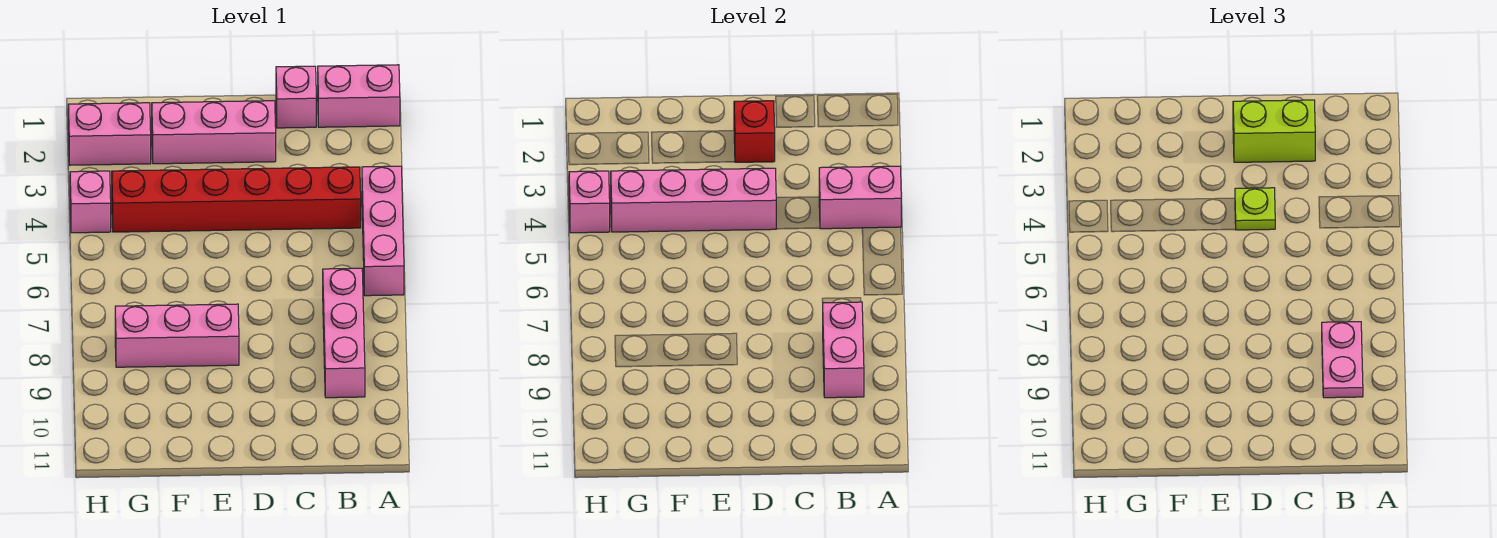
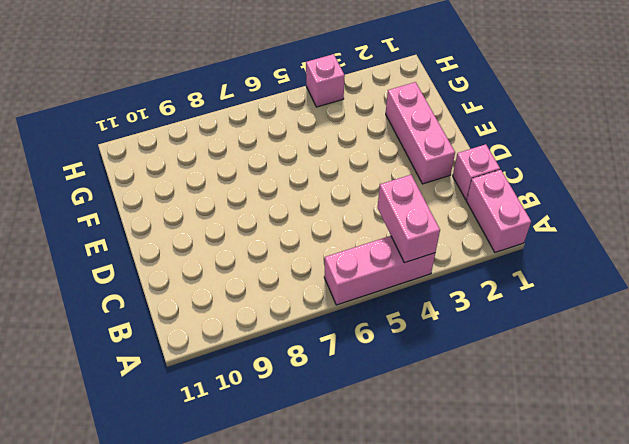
none -> red 1x6 brick [112,167,361,232]
none -> pink 1x3 brick [323,268,365,398]
none -> pink 1x3 brick [115,304,239,367]

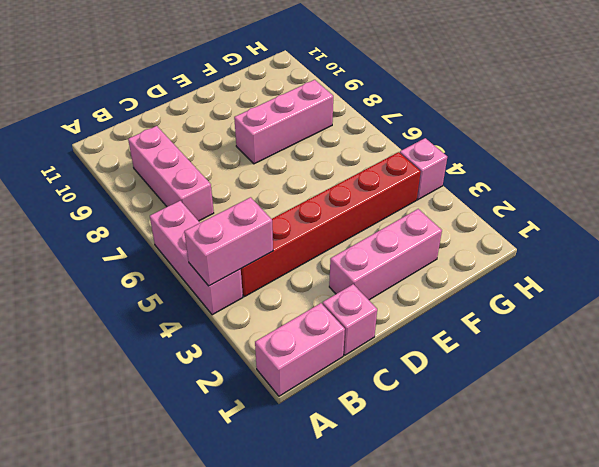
none -> pink 1x2 brick [68,103,151,165]
none -> pink 1x2 brick [823,302,864,398]
none -> red 1x1 brick [734,101,775,162]

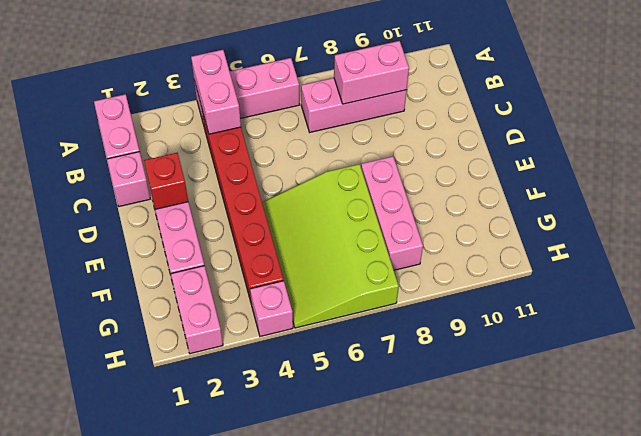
lime 3x4 slope [262,164,399,328] -> none
none -> pink 1x4 brick [611,168,776,232]
none -> pink 1x1 brick [569,171,610,233]
none -> pink 1x2 plate [1322,322,1363,398]

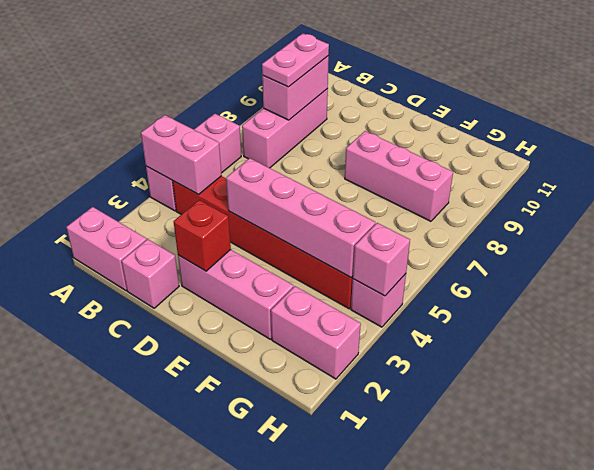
none -> lime 1x2 brick [1233,100,1315,162]
none -> lime 1x1 plate [1235,188,1275,230]

